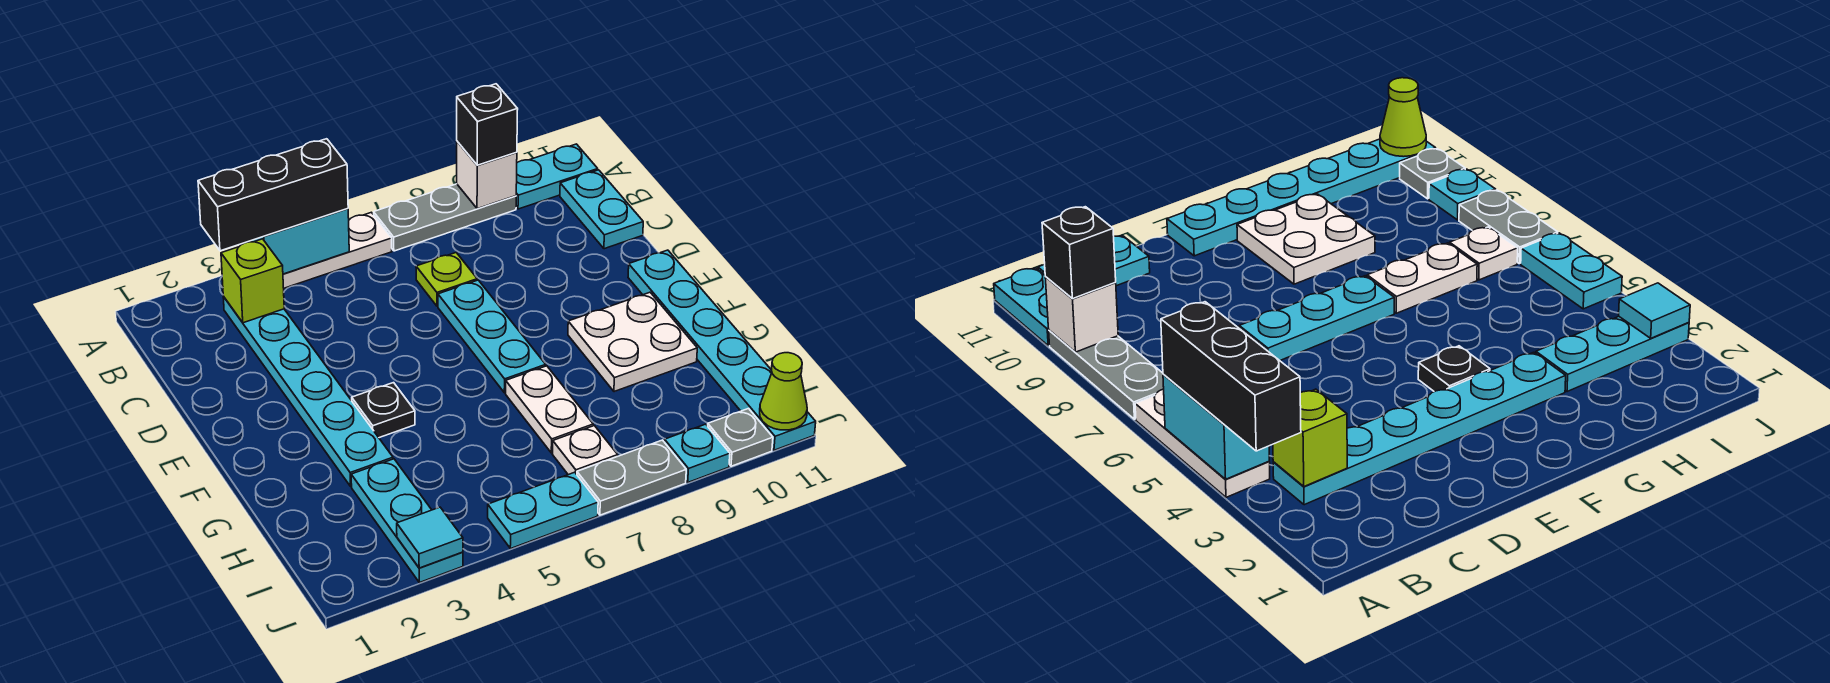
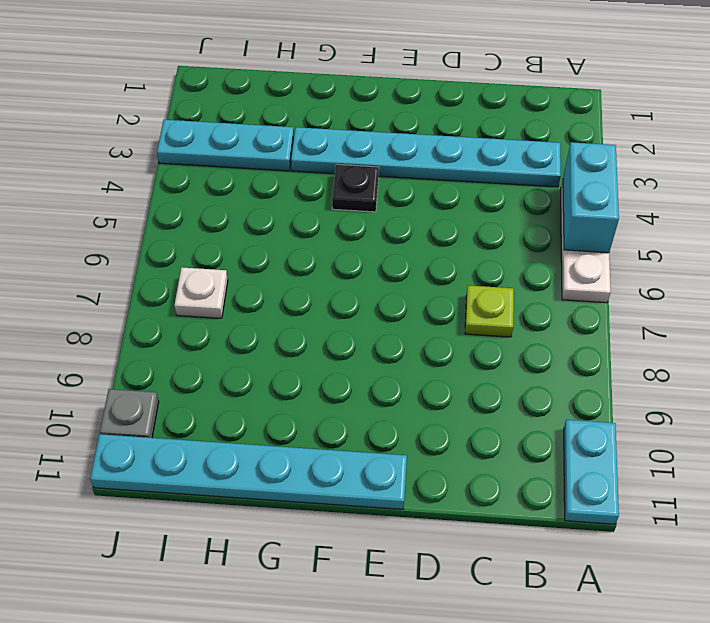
none -> grey 1x3 plate [374,184,516,251]
none -> cyan 1x2 plate [560,170,643,249]
none -> cyan 1x3 plate [438,280,546,393]

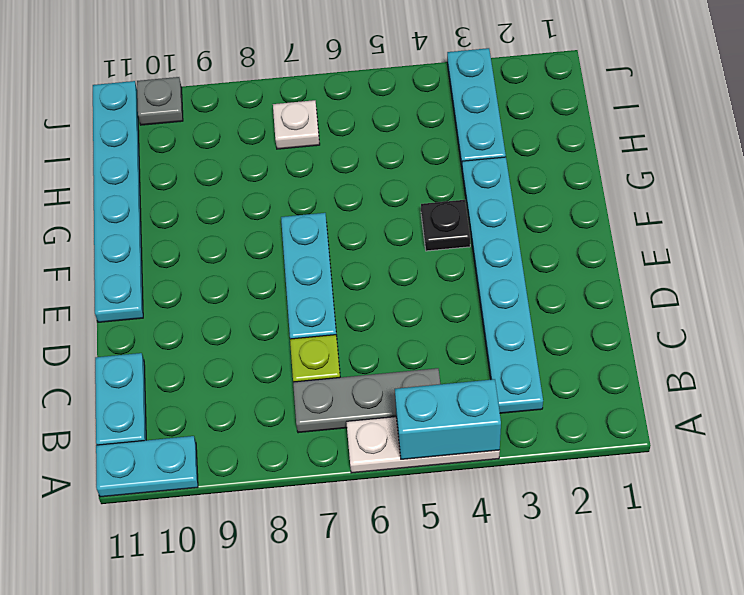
grey 1x3 plate [293,368,440,433] -> grey 1x3 plate moved to [374,184,516,251]
none -> white 2x2 plate [568,292,697,392]
none -> white 1x2 plate [506,366,593,453]
none -> cyan 1x2 plate [488,472,598,549]

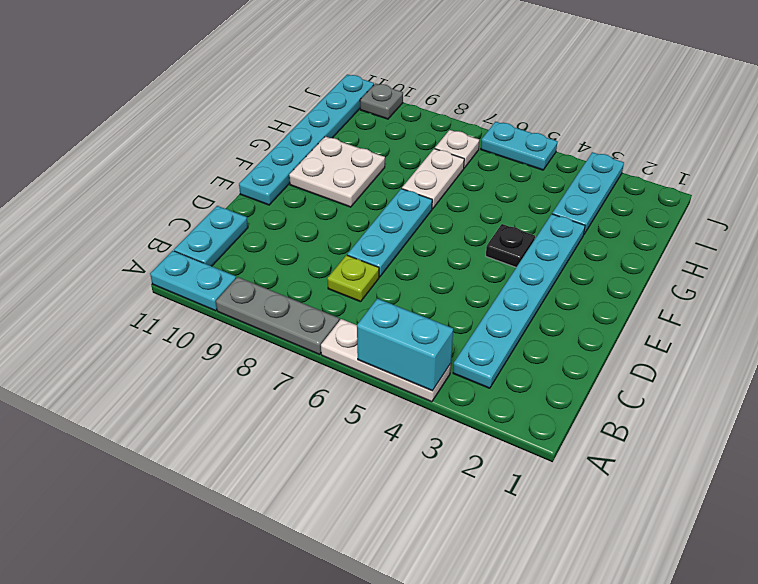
none -> grey 1x2 plate [577,440,686,515]
none -> cyan 1x1 plate [664,424,730,482]
none -> white 1x1 brick [457,142,517,209]

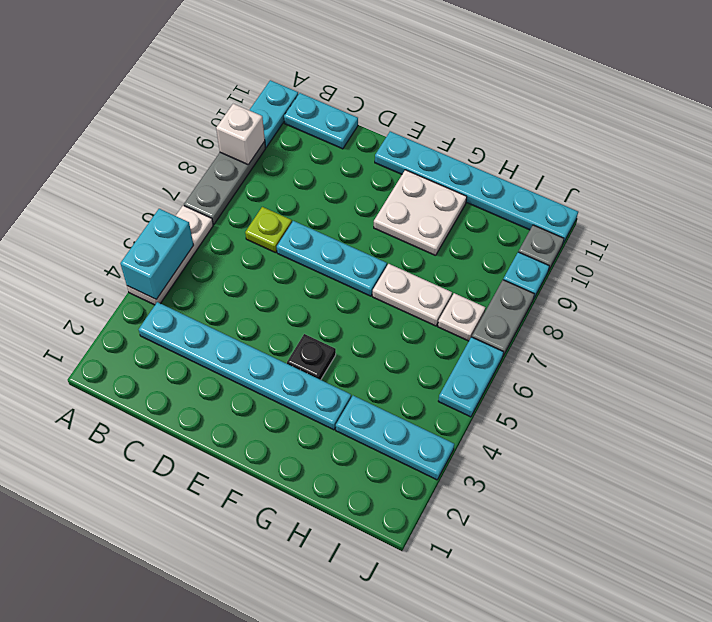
none -> lime 1x1 brick [221,239,284,323]
none -> cyan 1x1 tile [397,507,463,568]
none -> lime 1x1 cone [760,353,807,430]

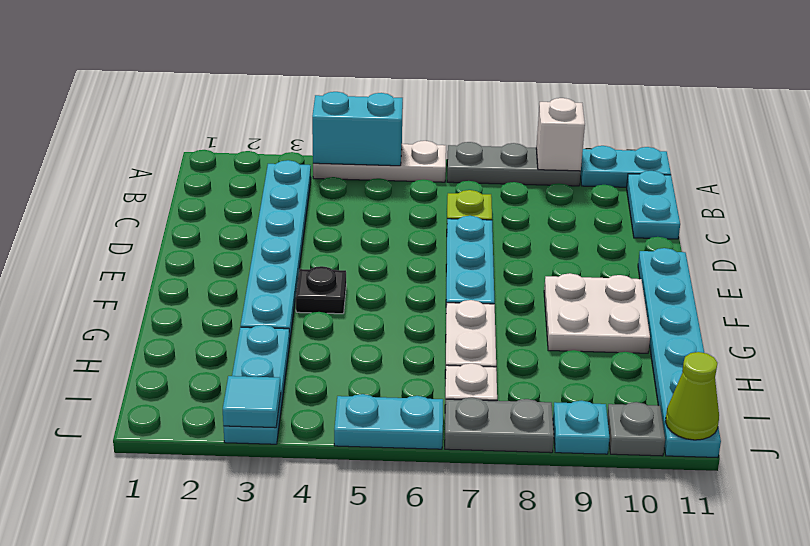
none -> lime 1x1 brick [221,239,284,323]
none -> black 1x3 brick [198,139,348,251]
none -> black 1x1 brick [457,84,518,165]

